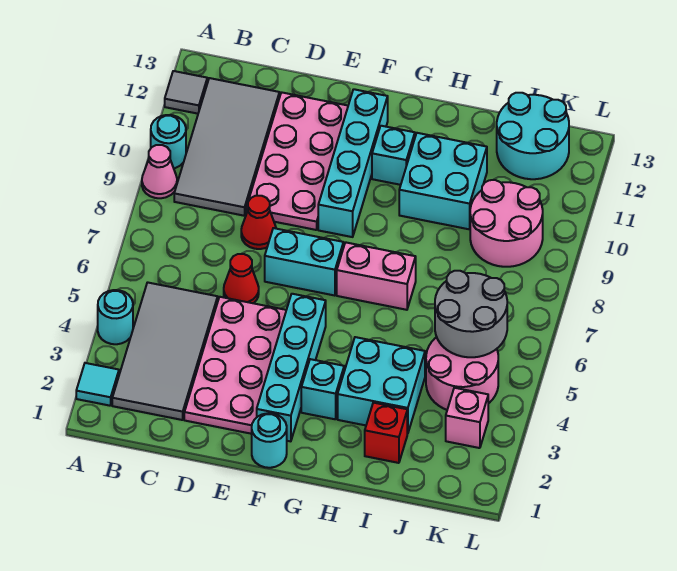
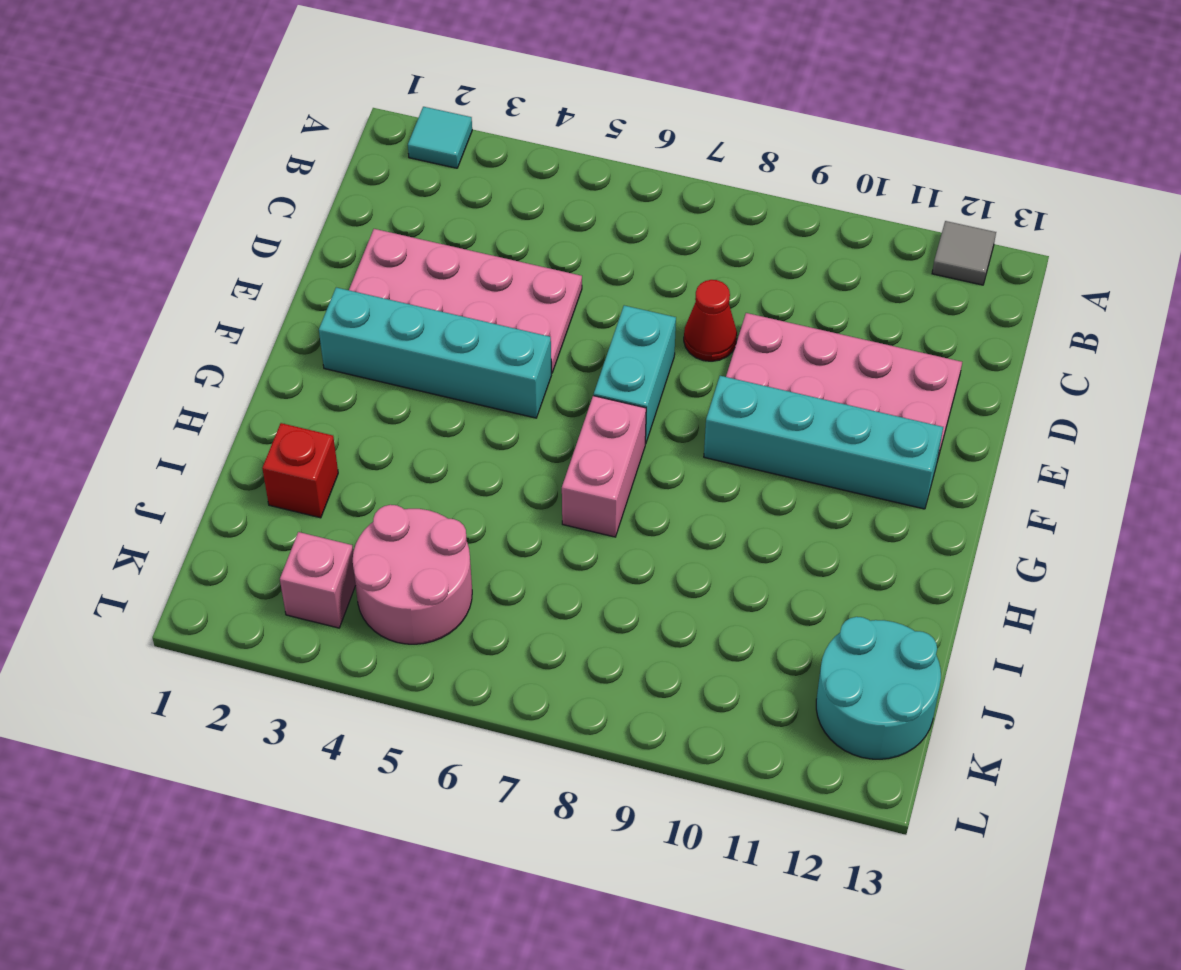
none -> cyan 1x1 round brick [98,290,133,344]
none -> pink 1x1 cone [142,145,177,198]
none -> cyan 1x1 round brick [151,115,186,168]

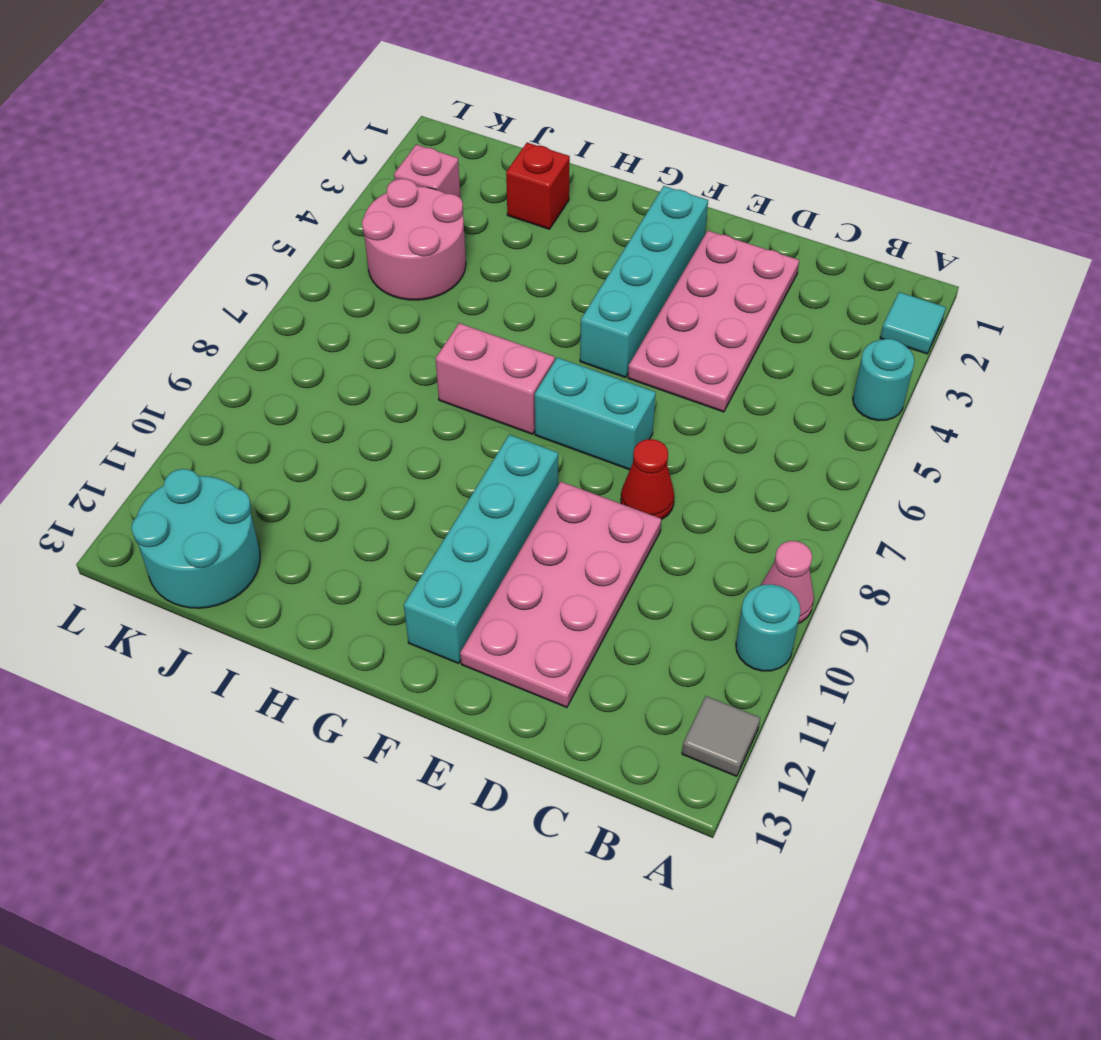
none -> grey 2x4 tile [112,282,218,420]
none -> grey 2x4 tile [174,78,279,216]
none -> red 1x1 cone [224,254,259,303]

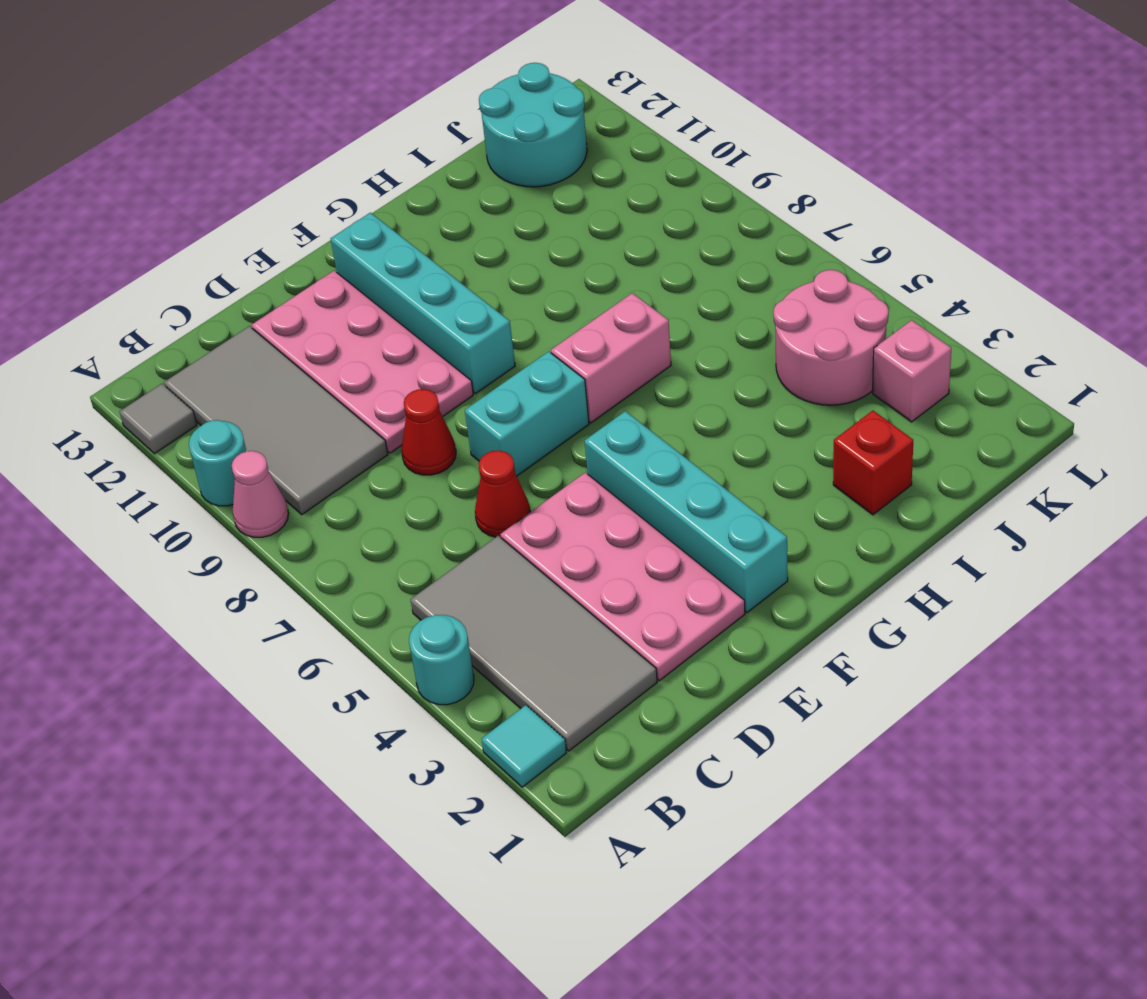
none -> cyan 1x1 round brick [252,413,287,468]
none -> cyan 1x1 brick [301,359,344,419]
none -> cyan 1x1 brick [372,126,415,185]

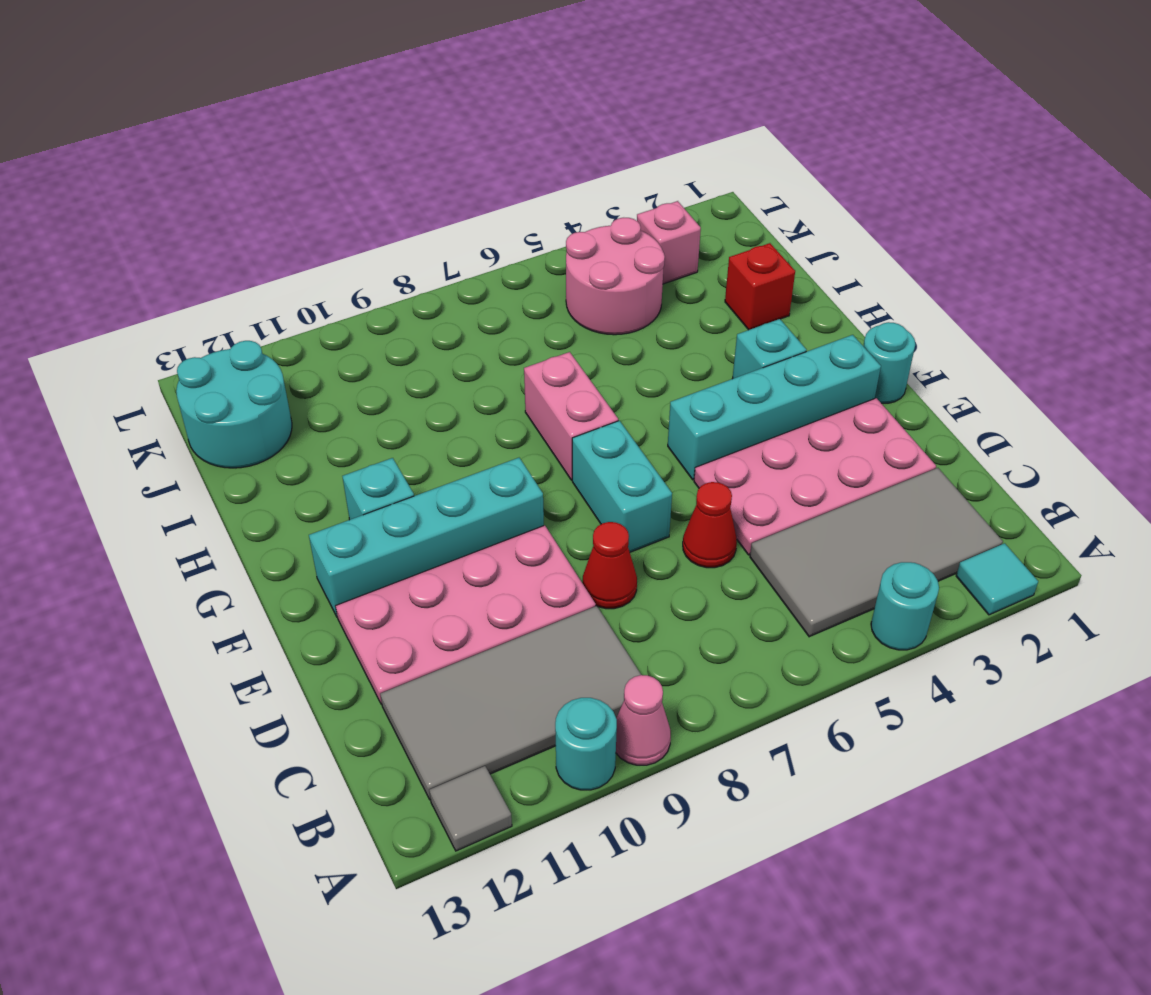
none -> cyan 2x2 brick [338,337,425,434]
none -> cyan 2x2 brick [399,133,487,229]
none -> pink 2x2 round brick [470,180,543,267]

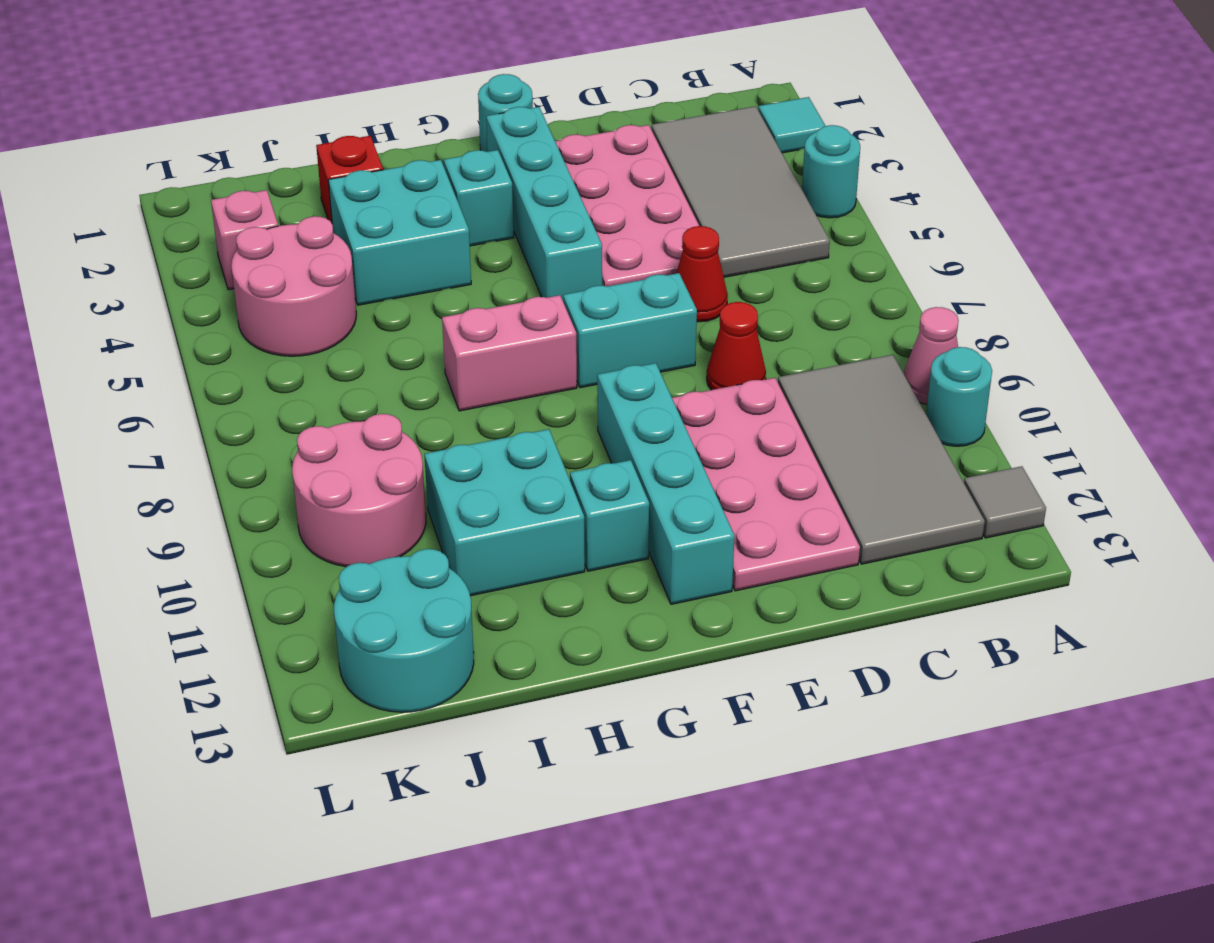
none -> grey 2x2 round brick [435,271,507,357]

